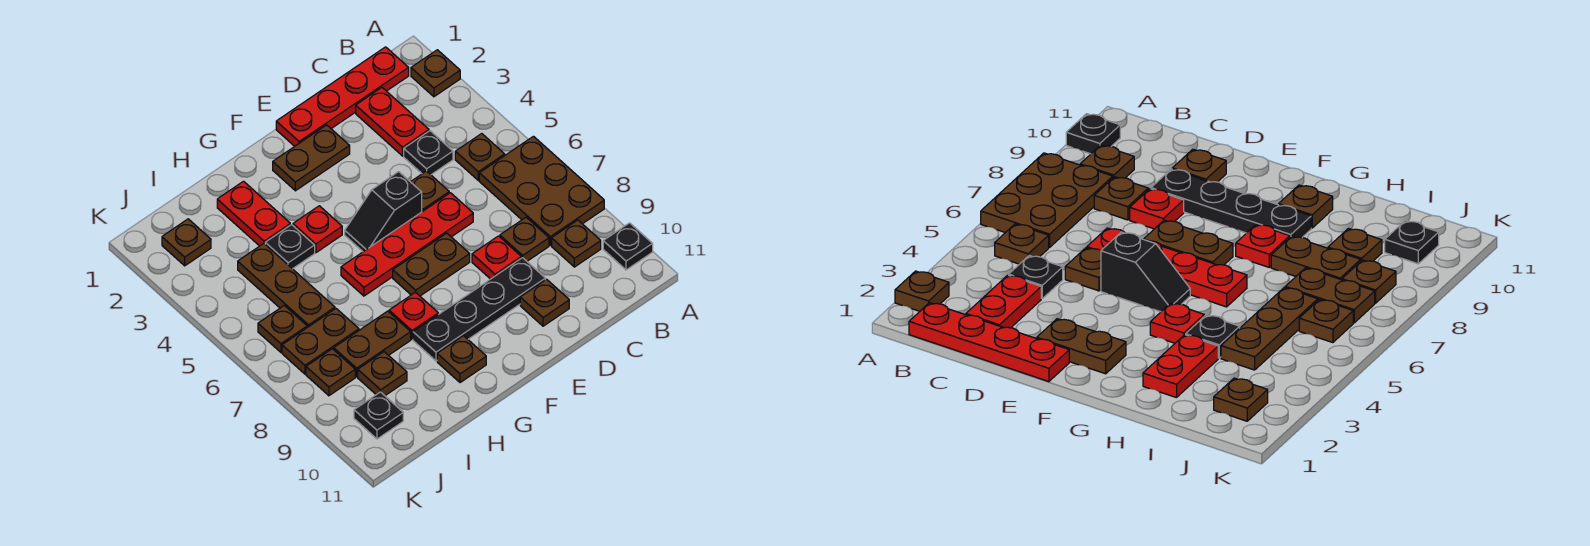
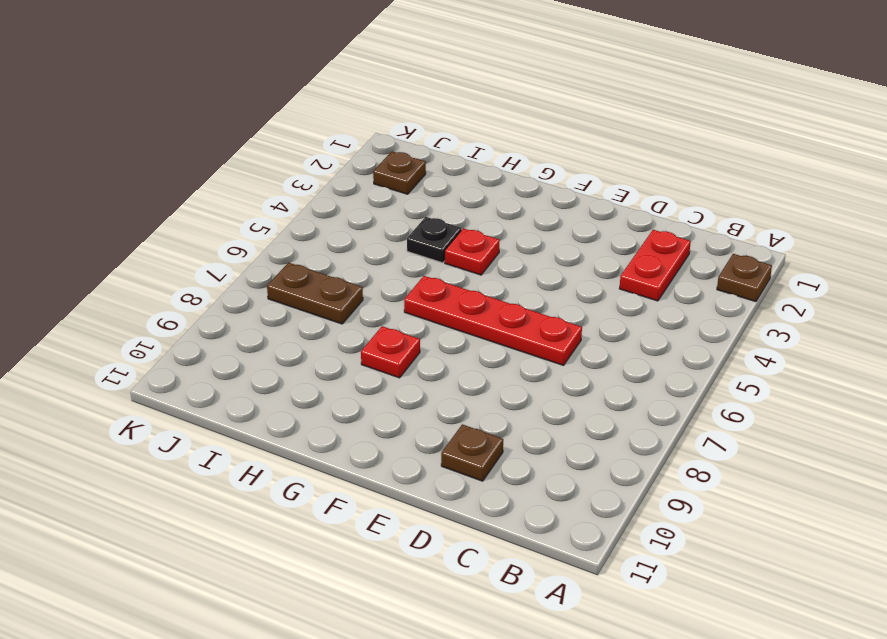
none -> brown 2x3 plate [479,136,604,245]
none -> black 1x1 plate [603,223,653,270]
none -> red 1x4 plate [276,47,409,146]
none -> brown 1x1 plate [455,134,505,180]

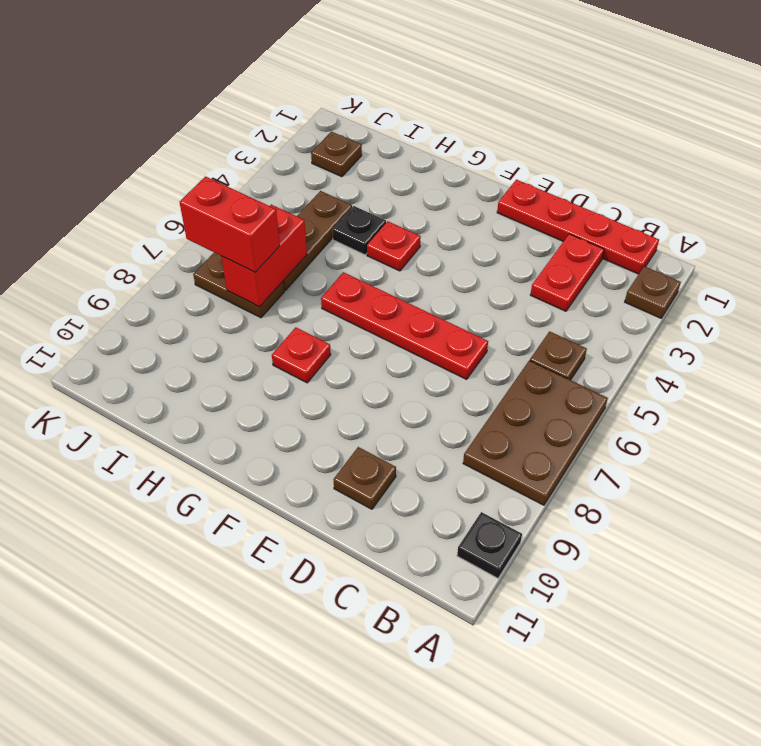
red 1x2 brick [222,205,307,307] -> none
red 1x2 brick [180,177,280,272] -> none
none -> brown 1x1 plate [552,220,601,267]
none -> black 1x1 plate [404,131,453,175]
none -> brown 1x1 plate [500,217,549,261]
none -> brown 1x1 plate [411,171,449,212]

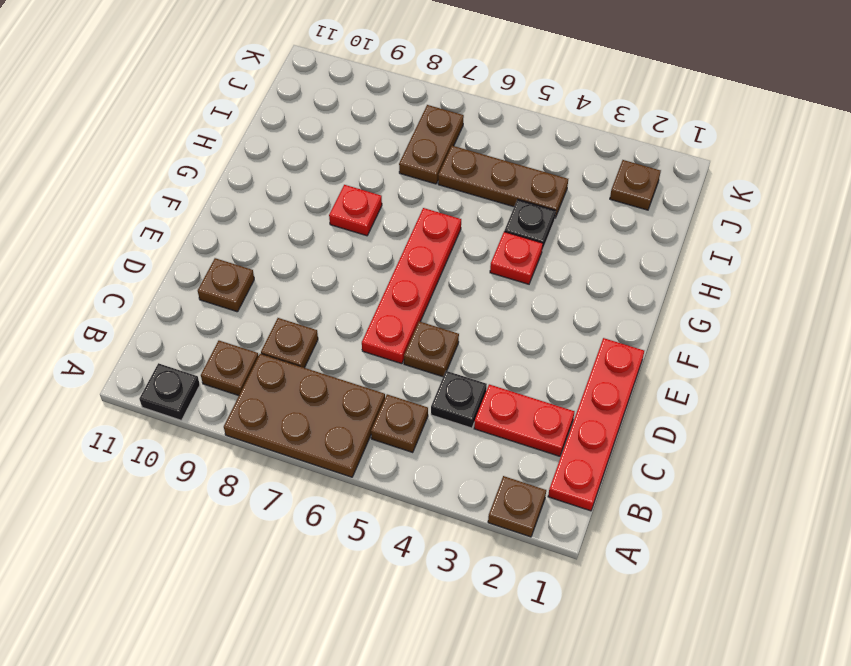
none -> red 1x1 plate [472,236,521,279]
none -> black 1x4 plate [413,258,545,361]
none -> brown 1x2 plate [273,125,350,191]
none -> black 1x2 slope [345,172,422,252]

